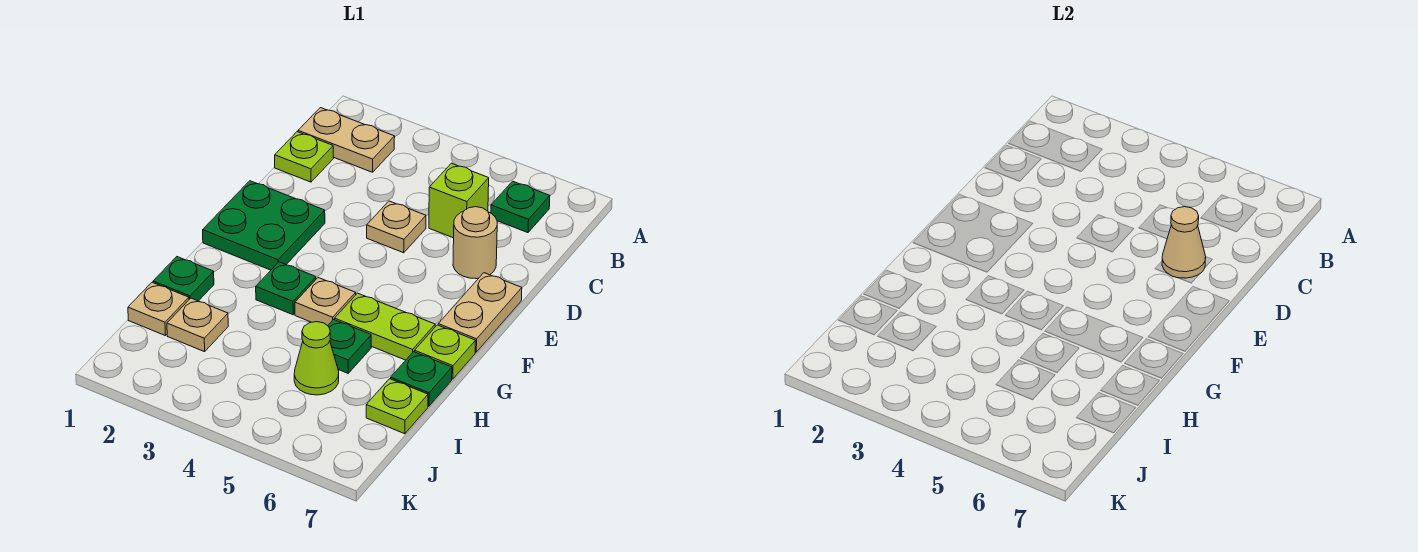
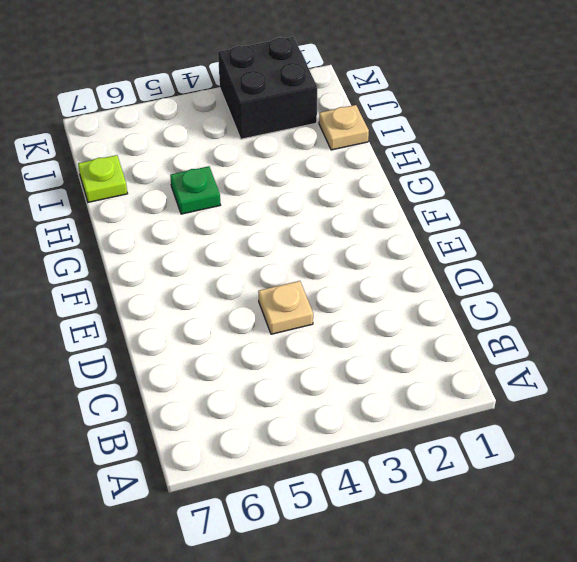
black 2x2 brick [218,37,317,139] -> none
none -> tan 1x2 plate [298,108,395,172]
none -> green 1x1 plate [491,181,550,233]
none -> lime 1x1 plate [275,132,333,182]

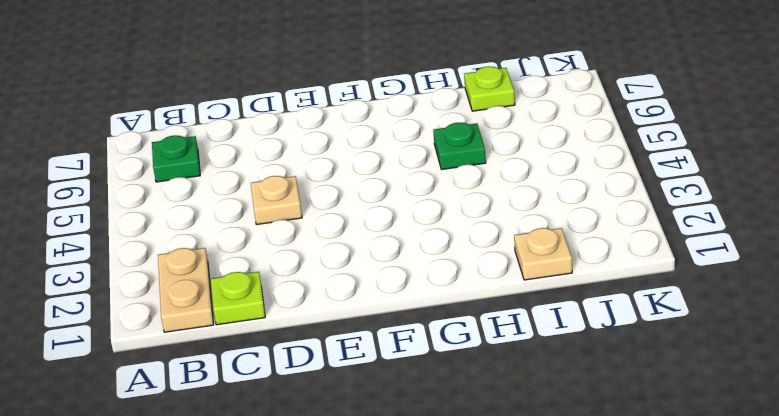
none -> lime 1x1 brick [429,163,489,238]
none -> tan 1x1 round brick [453,207,497,279]
none -> green 2x2 plate [203,181,325,270]

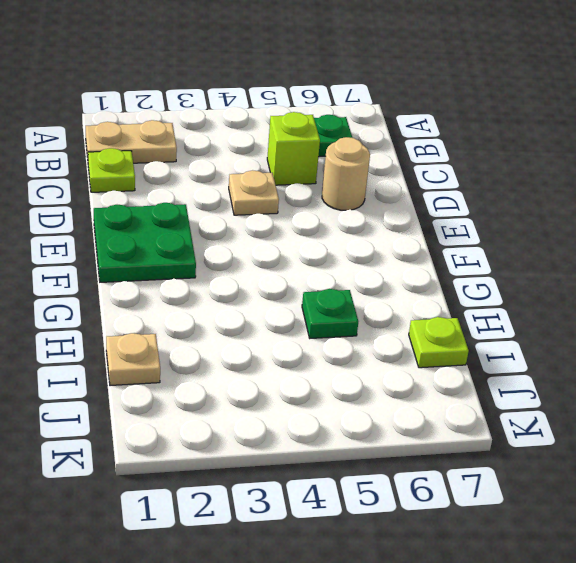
none -> tan 1x2 plate [438,273,522,352]
none -> green 1x1 plate [256,262,316,315]
none -> tan 1x1 plate [295,278,356,326]

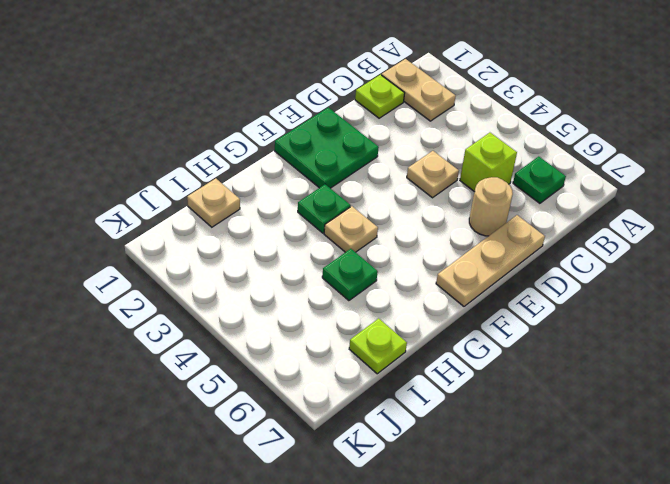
tan 1x3 plate [436,215,545,306] -> tan 1x2 plate [438,273,522,352]
none -> lime 1x2 plate [335,293,435,360]
none -> lime 1x1 plate [415,325,475,379]
none -> green 1x1 plate [153,257,214,301]

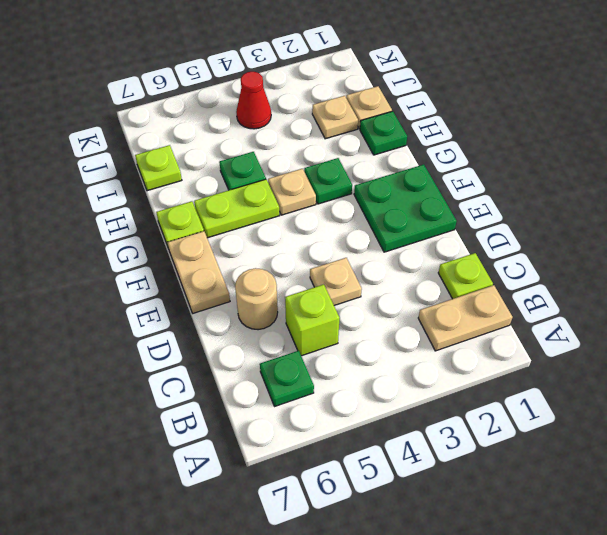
red 1x1 cone [236,72,271,129] -> none
none -> green 1x1 plate [391,352,452,406]
none -> lime 1x1 cone [294,322,339,395]
none -> tan 1x1 cone [1162,207,1206,278]

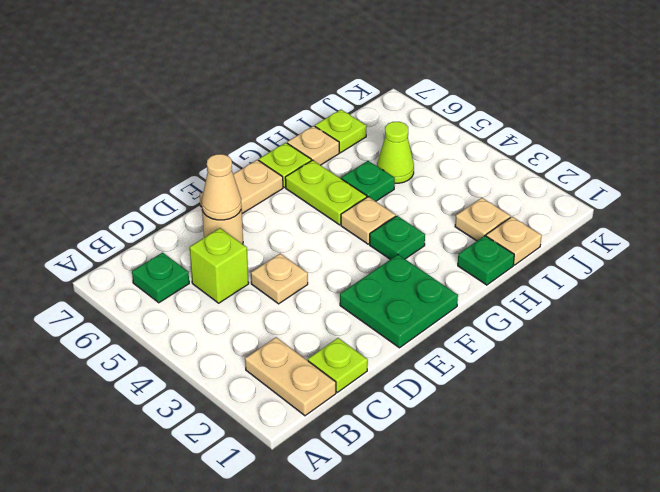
tan 1x1 plate [287,126,339,165] -> green 1x1 plate [391,352,452,406]

